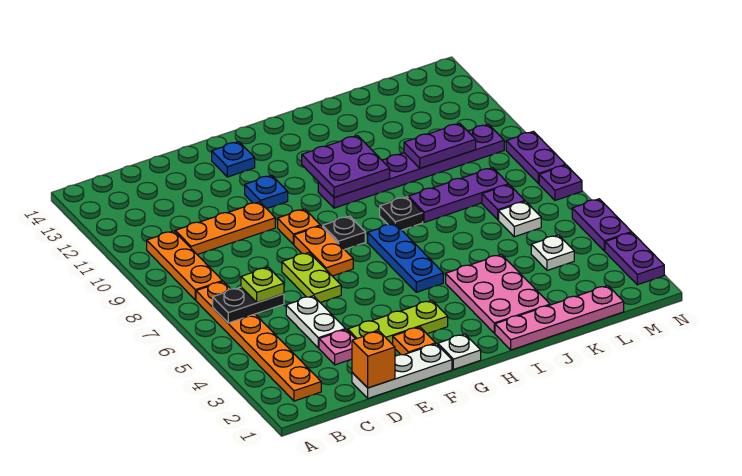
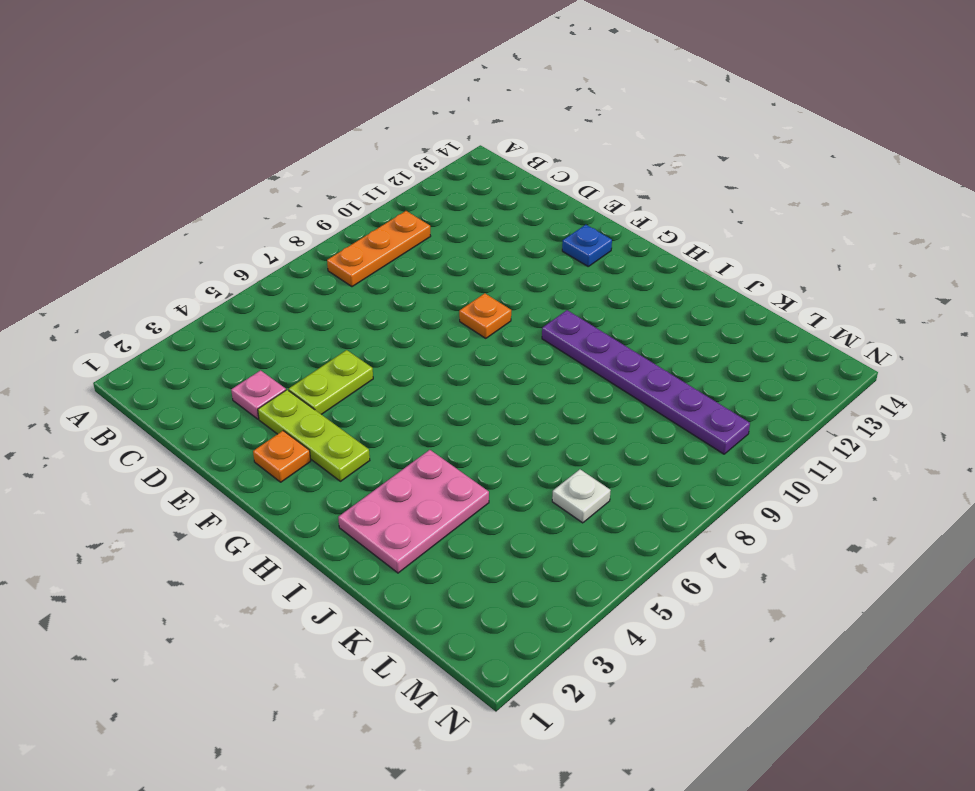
lime 1x2 plate [289,350,373,414] -> lime 1x2 plate moved to [282,252,341,303]
none -> orange 1x6 plate [196,282,321,401]
none -> orange 1x3 plate [175,202,275,255]
none -> white 1x3 plate [352,344,452,398]
none -> white 1x2 plate [286,296,346,348]

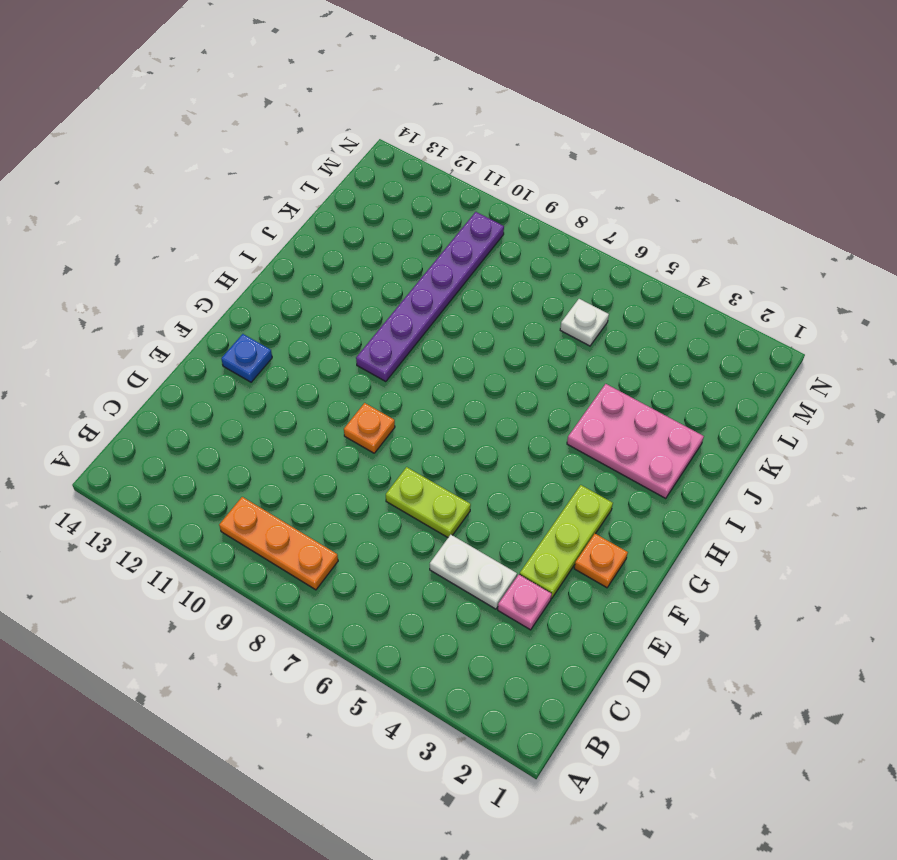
none -> orange 1x6 plate [196,282,321,401]
none -> orange 1x3 plate [175,202,275,255]
none -> white 1x3 plate [352,344,452,398]
none -> orange 1x2 plate [294,226,353,276]

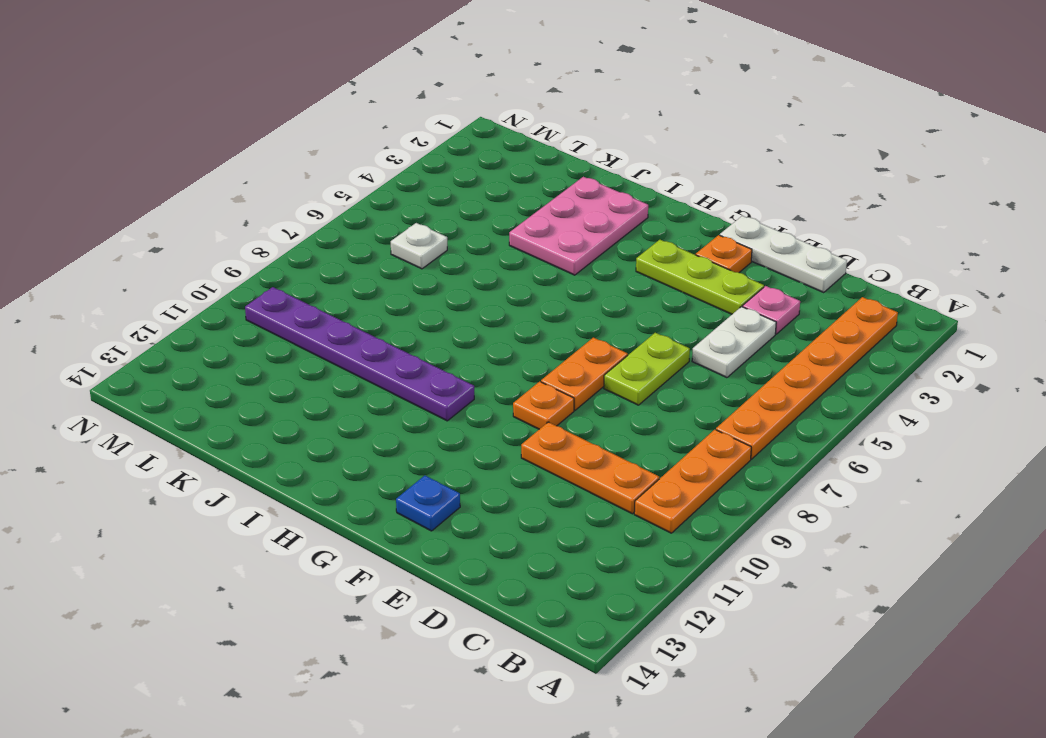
none -> blue 1x1 plate [245,175,288,209]
none -> white 1x1 plate [438,334,481,369]
none -> black 1x1 plate [323,216,365,250]
none -> blue 1x3 plate [368,223,443,292]

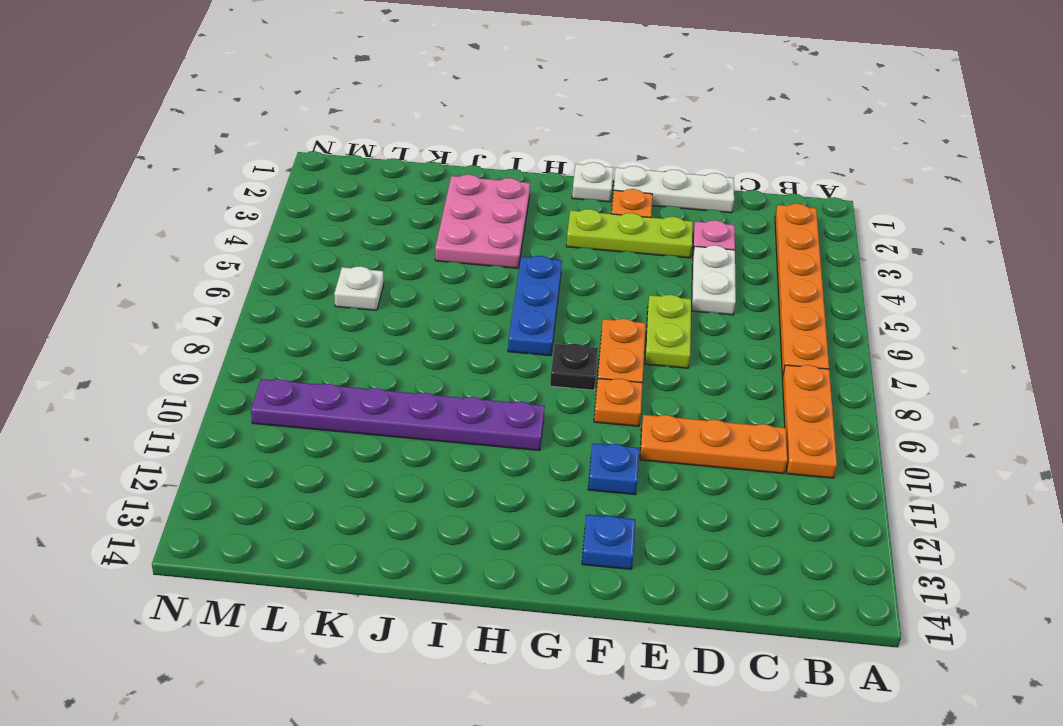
none -> pink 1x4 plate [495,286,624,350]
none -> black 1x1 plate [380,197,423,230]
none -> purple 1x3 plate [408,168,508,222]
none -> white 1x1 plate [531,235,574,270]

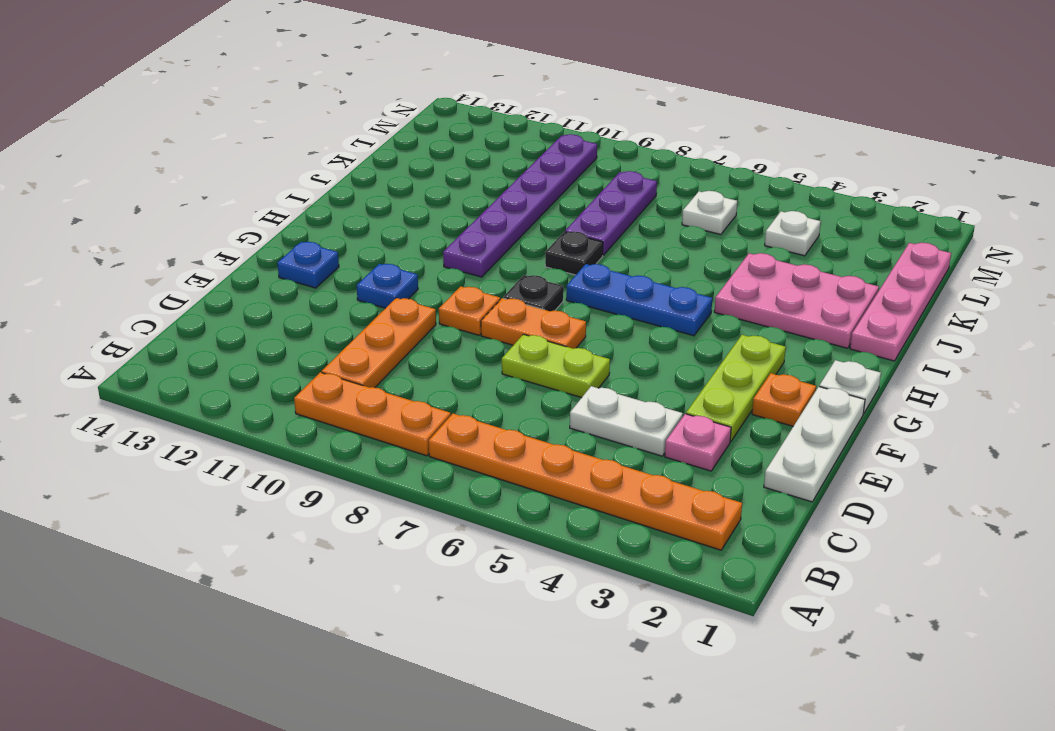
none -> purple 1x1 plate [482,185,525,220]
none -> purple 1x2 plate [605,233,664,285]
none -> purple 1x2 plate [572,199,632,251]
none -> purple 1x1 plate [539,165,582,200]

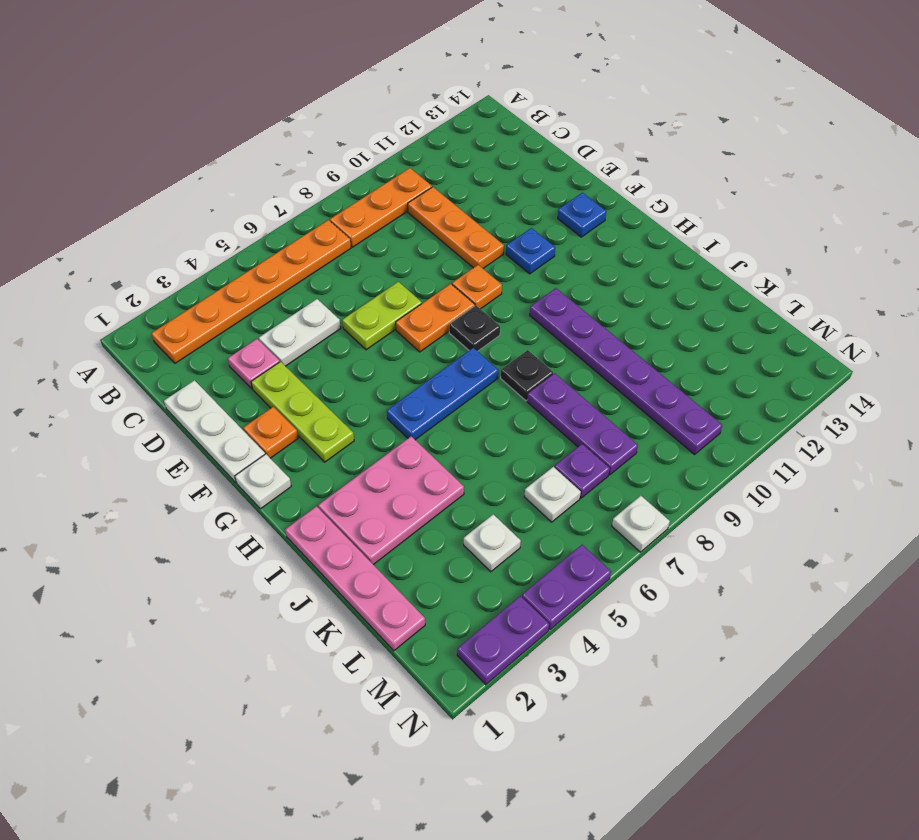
white 1x1 plate [612,496,670,552] -> purple 1x1 plate [539,165,582,200]
none -> purple 1x2 plate [506,131,566,184]
none -> black 1x2 plate [213,287,284,323]
none -> orange 1x1 brick [352,331,395,388]
none -> purple 2x2 plate [302,136,390,198]

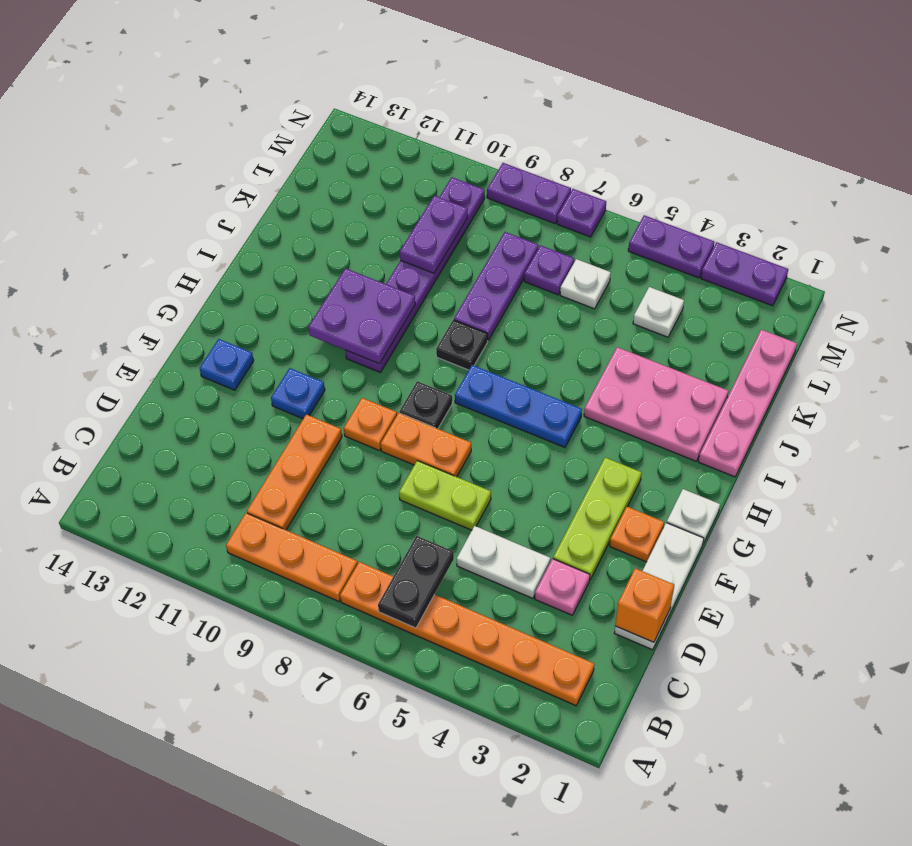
none -> lime 1x1 plate [241,267,284,303]

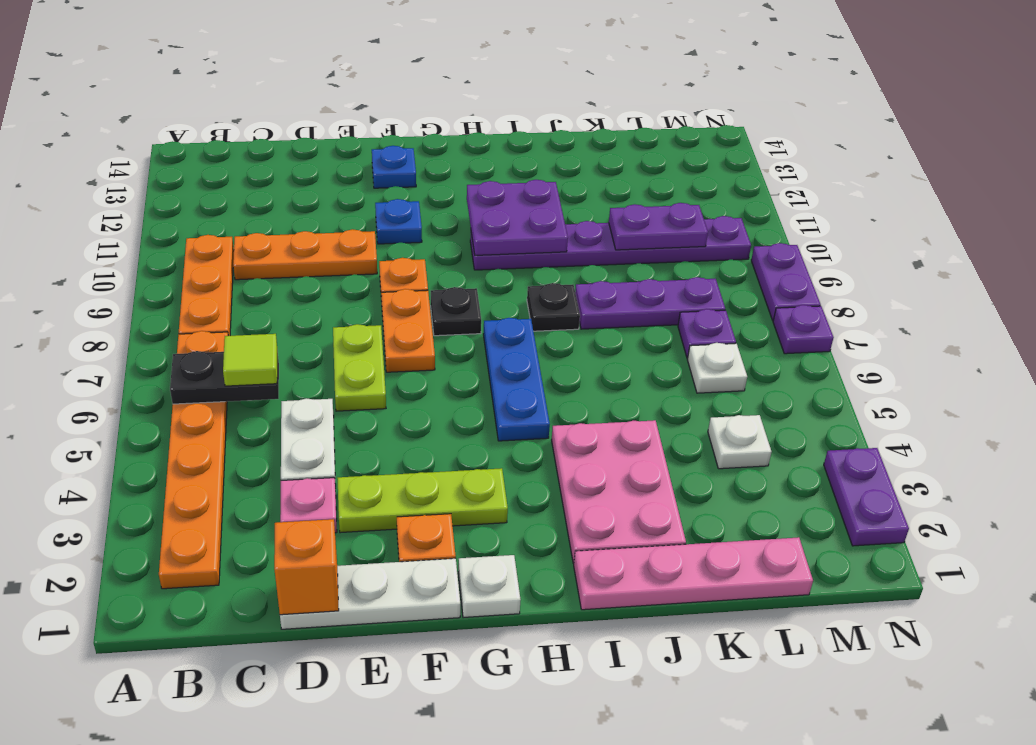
lime 1x1 tile [223,334,277,386] -> lime 1x1 plate [241,267,284,303]
none -> purple 1x2 plate [572,199,632,251]

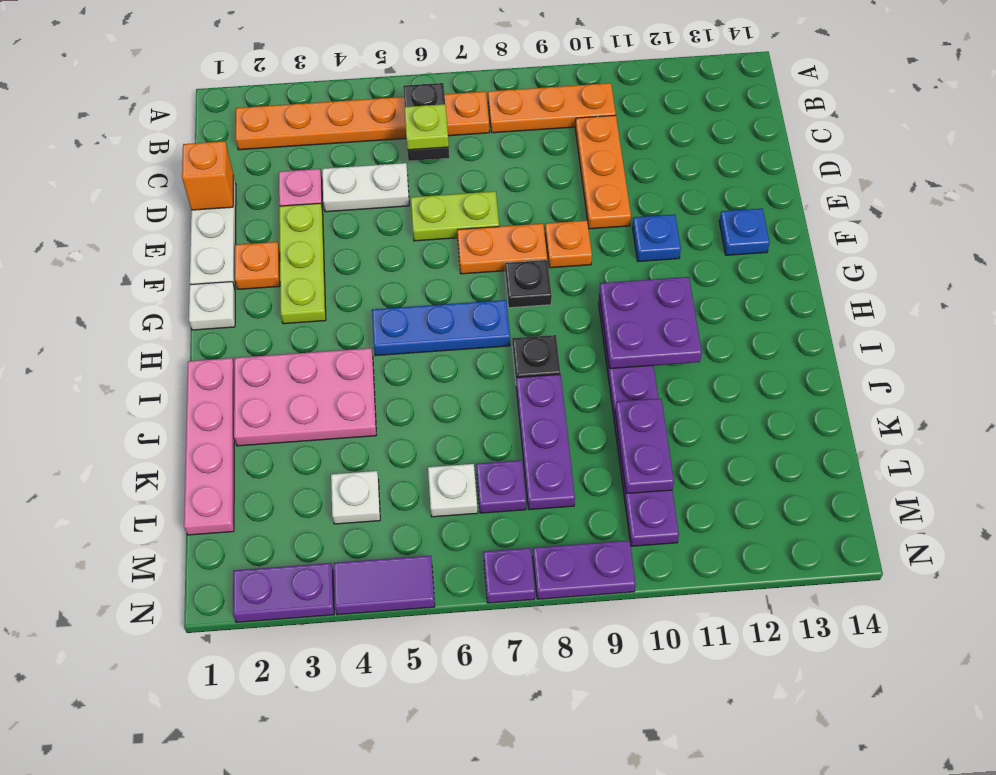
purple 1x2 tile [334,556,435,615] -> purple 1x2 plate [572,199,632,251]

